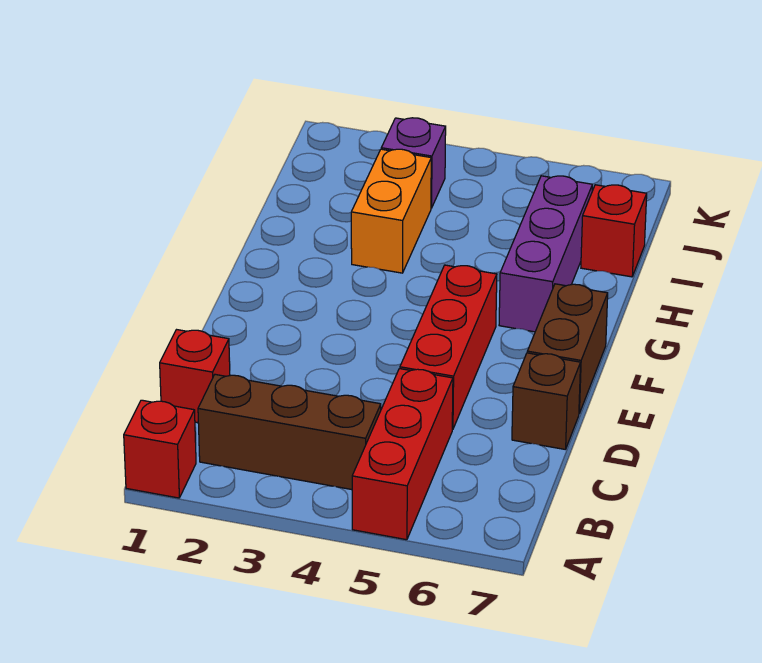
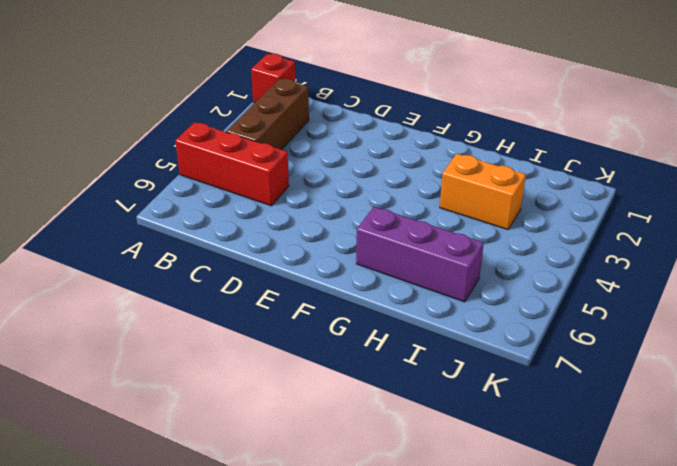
none -> red 1x1 brick [160,330,230,423]
none -> red 1x3 brick [400,265,497,430]

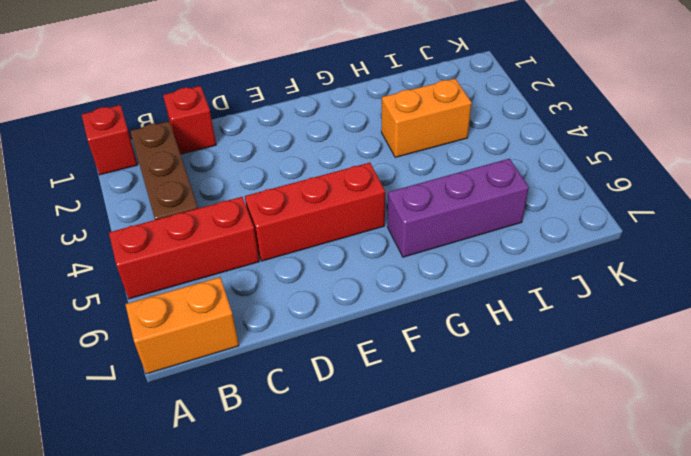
orange 1x2 brick [125,277,239,374] -> none
none -> brown 1x1 brick [512,353,581,449]
none -> brown 1x2 brick [527,284,608,413]

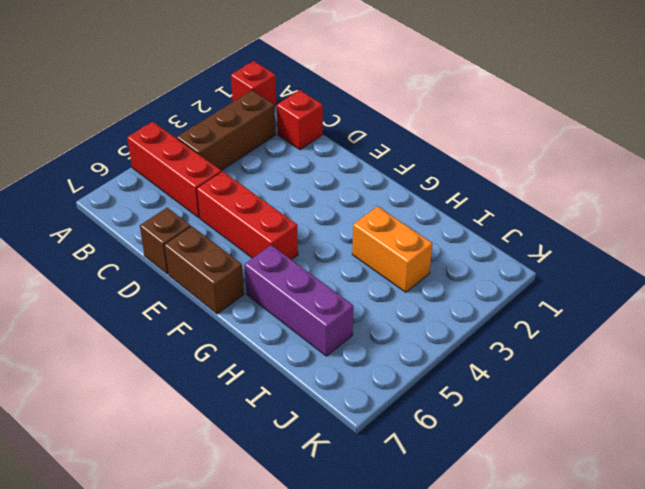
none -> red 1x1 brick [581,185,647,277]
none -> purple 1x1 brick [381,118,446,208]

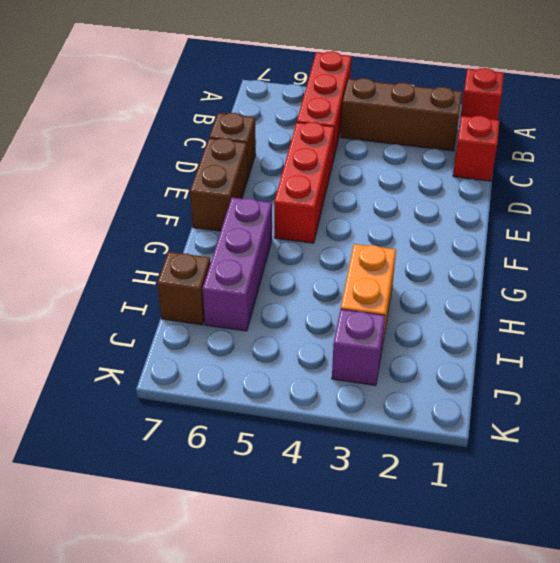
brown 1x1 brick [157,252,211,325] -> red 1x1 brick [581,185,647,277]

